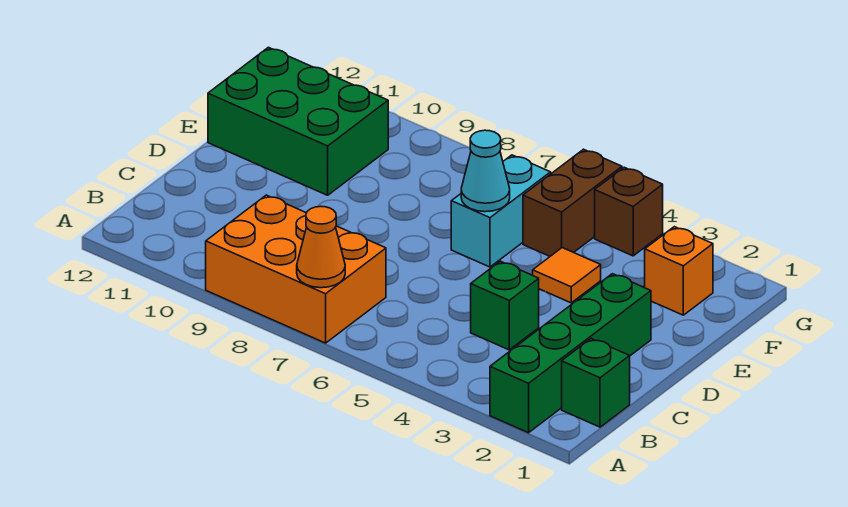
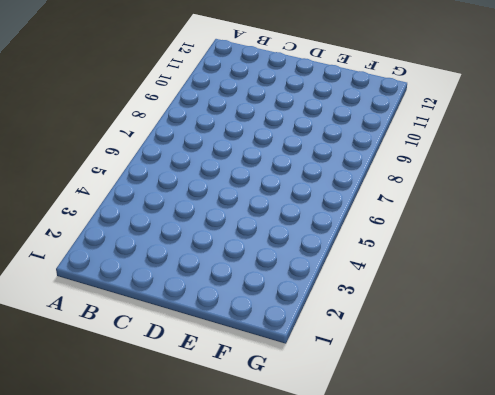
none -> green 1x4 brick [490,274,651,433]
none -> orange 2x3 brick [206,195,386,343]
none -> green 1x1 brick [562,339,630,427]

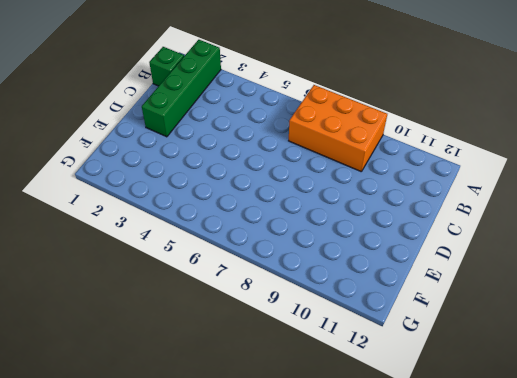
none -> green 1x1 brick [471,261,539,350]
none -> orange 1x1 tile [533,248,601,303]
none -> cyan 1x2 brick [451,155,551,267]

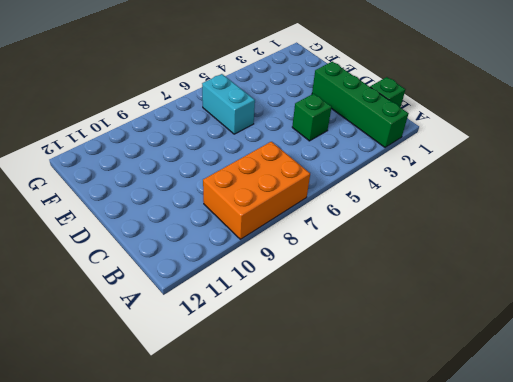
none -> orange 1x1 tile [533,248,601,303]
none -> green 2x3 brick [208,47,388,195]
none -> orange 1x1 brick [645,227,713,315]

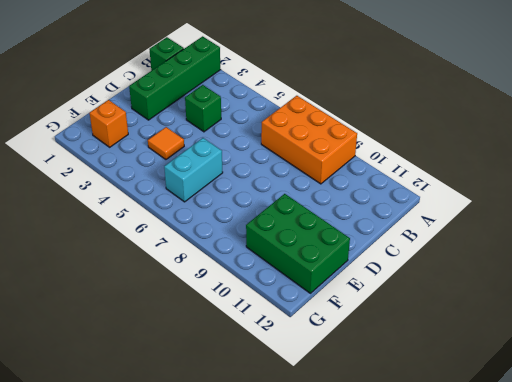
none -> brown 1x2 brick [523,149,622,256]
none -> brown 1x1 brick [595,167,663,256]
none -> orange 1x1 cone [297,206,345,288]

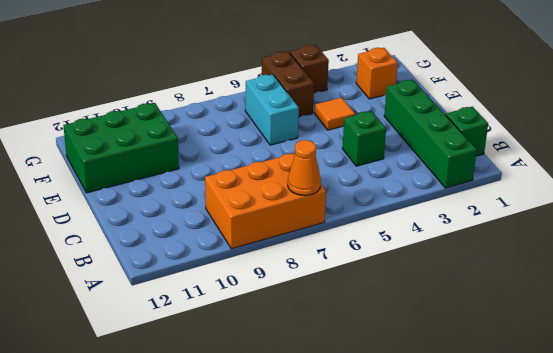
none -> cyan 1x1 cone [461,130,510,212]

